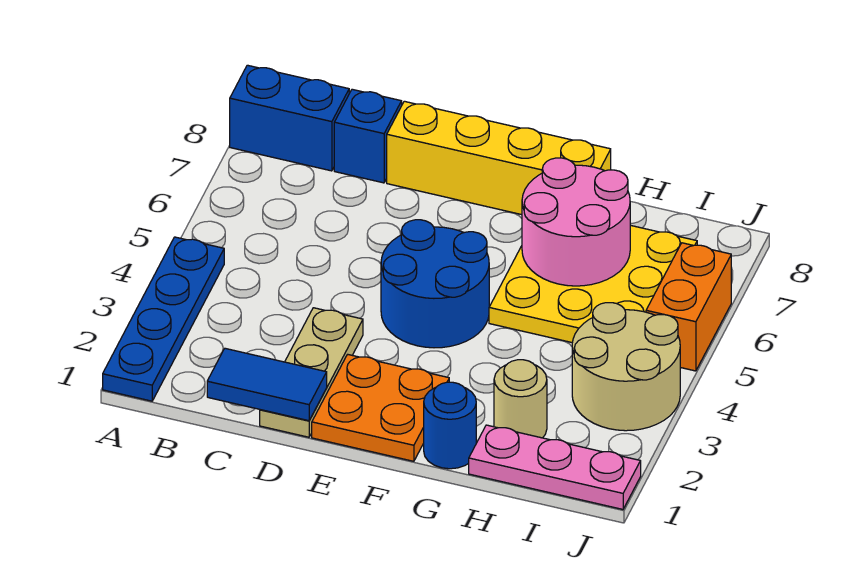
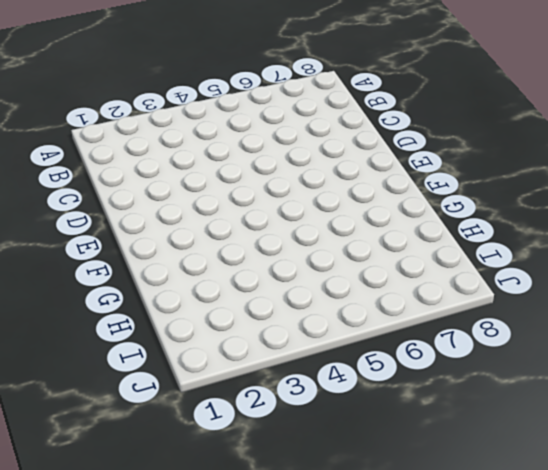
none -> blue 1x4 plate [103,237,224,401]
none -> blue 1x2 brick [230,65,349,171]
none -> blue 1x1 brick [334,89,402,183]

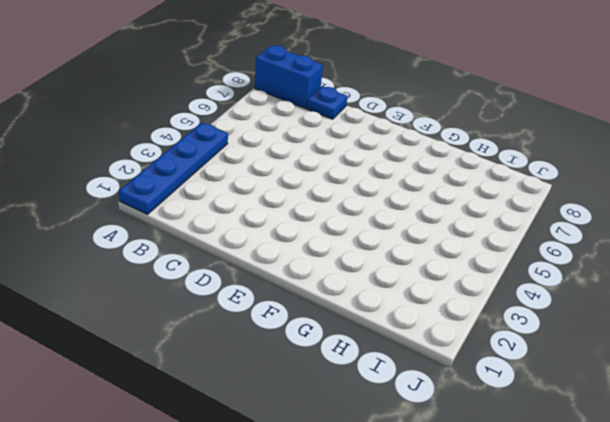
blue 1x1 plate [307,86,348,119] -> blue 1x1 brick [334,89,402,183]
none -> tan 1x3 plate [260,308,363,437]
none -> yellow 1x4 brick [387,101,611,215]
none -> orange 2x2 plate [312,354,449,461]

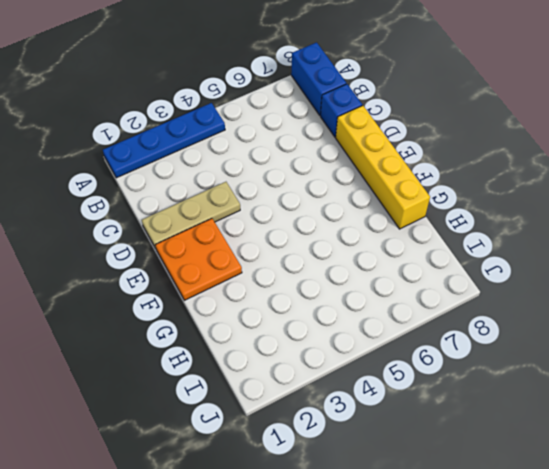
none -> blue 2x2 round brick [381,220,489,348]
none -> blue 1x1 round brick [424,382,476,469]
none -> yellow 3x3 plate [489,225,697,343]

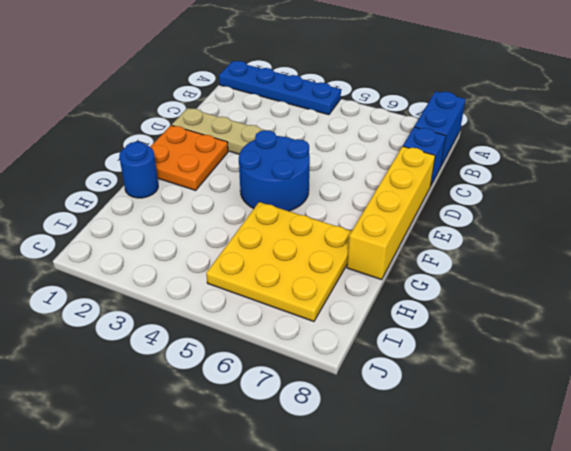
none -> pink 1x3 plate [469,425,641,509]
none -> tan 1x1 round brick [494,360,547,438]
none -> tan 2x2 round brick [572,303,680,431]

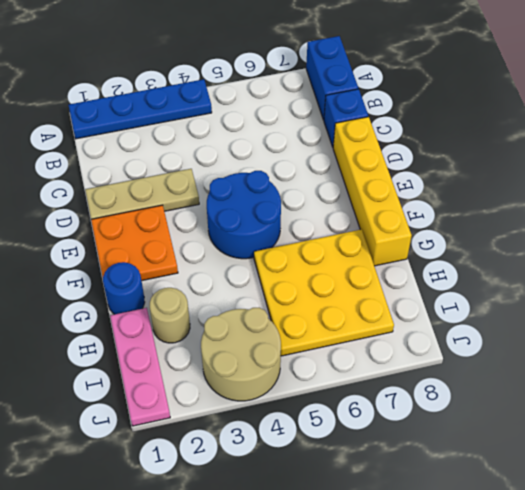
none -> orange 1x2 brick [646,243,731,371]
none -> blue 1x2 tile [207,348,327,421]
none -> pink 2x2 round brick [522,158,630,286]

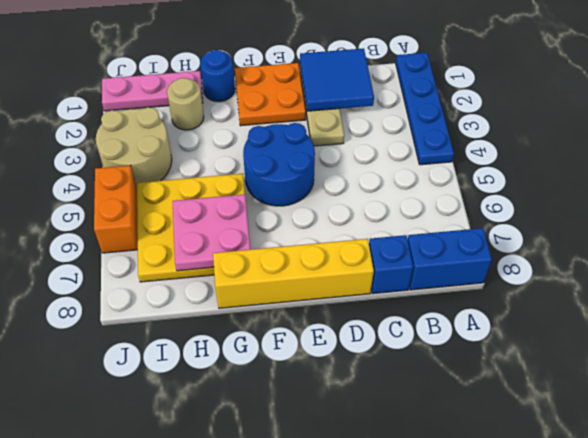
blue 2x2 tile [300,48,374,111] -> blue 1x2 tile [207,348,327,421]
pink 2x2 plate [173,194,250,271] -> pink 2x2 round brick [522,158,630,286]

